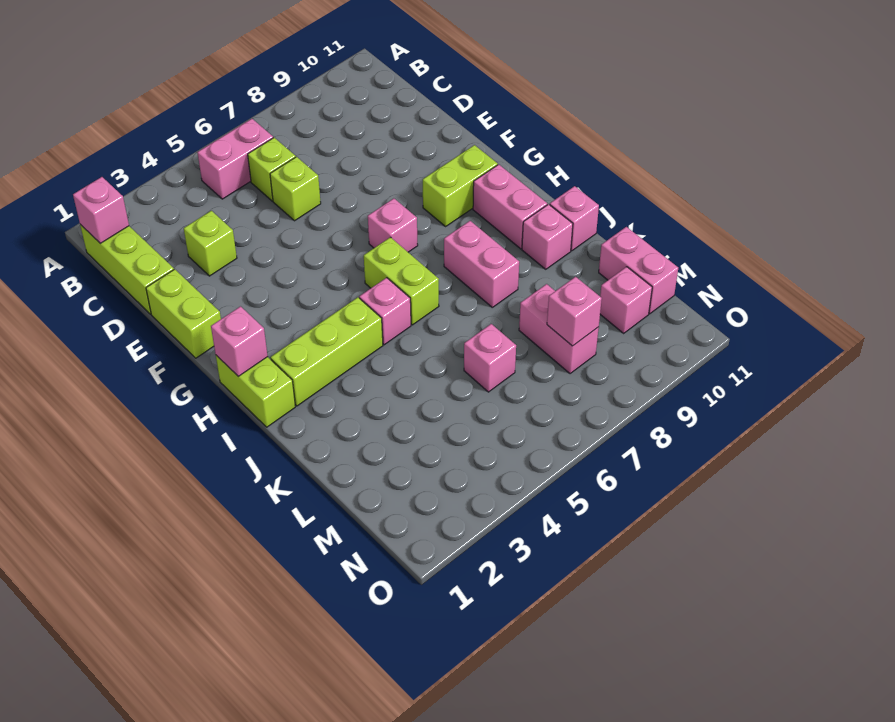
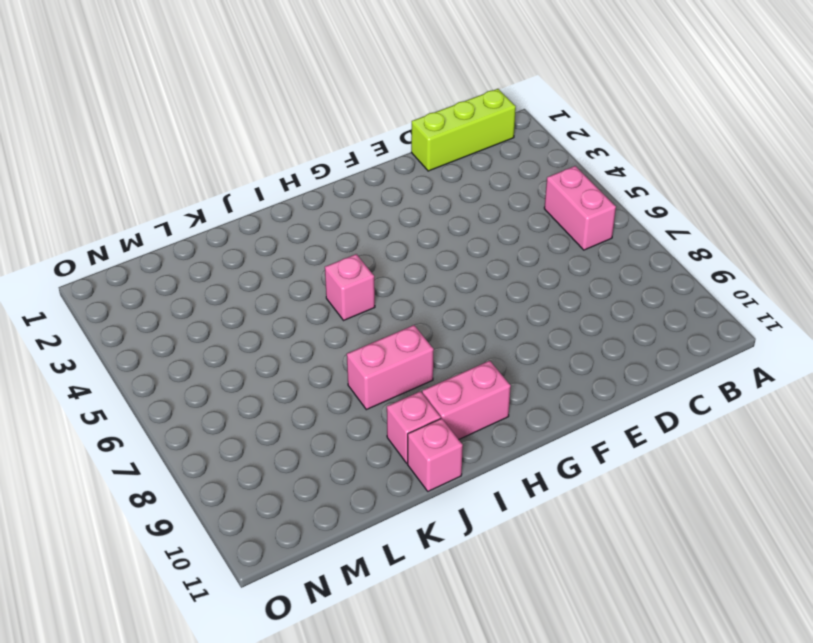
none -> lime 1x1 brick [248,138,296,201]
none -> lime 1x1 brick [184,211,237,276]
none -> lime 1x1 brick [270,157,321,221]

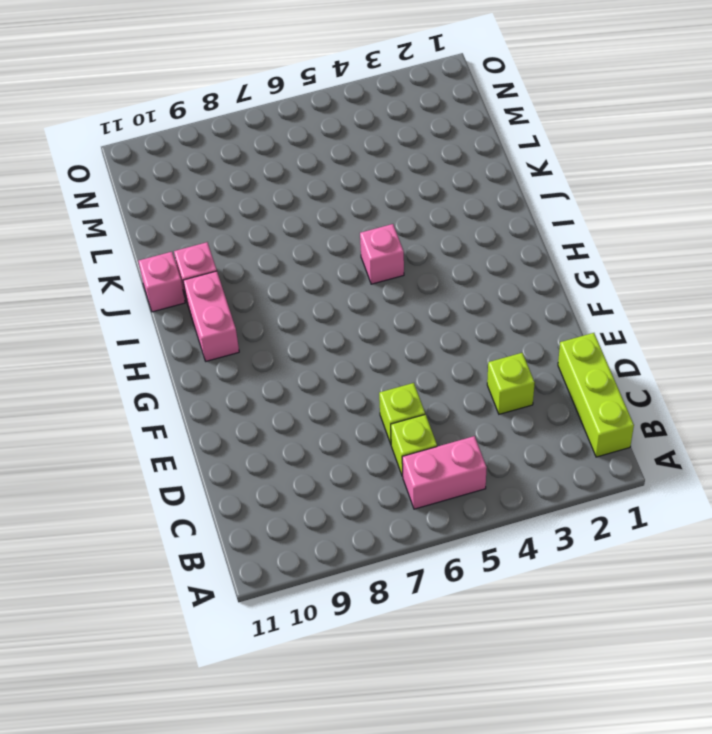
none -> lime 1x2 brick [146,269,221,358]
none -> pink 1x1 brick [368,198,418,252]
none -> lime 1x2 brick [423,145,498,226]

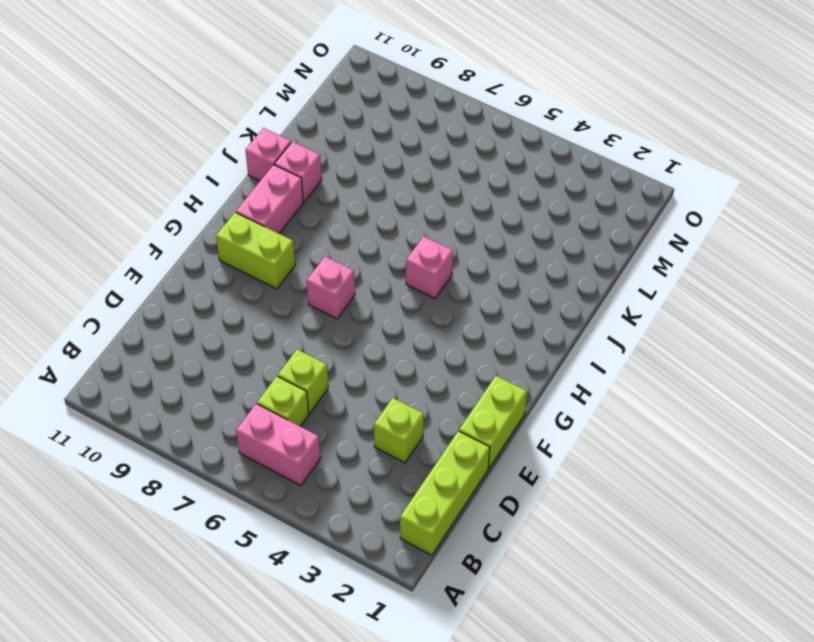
none -> lime 1x2 brick [216,355,295,427]
none -> lime 1x2 brick [364,237,439,325]
none -> lime 1x3 brick [270,297,383,406]

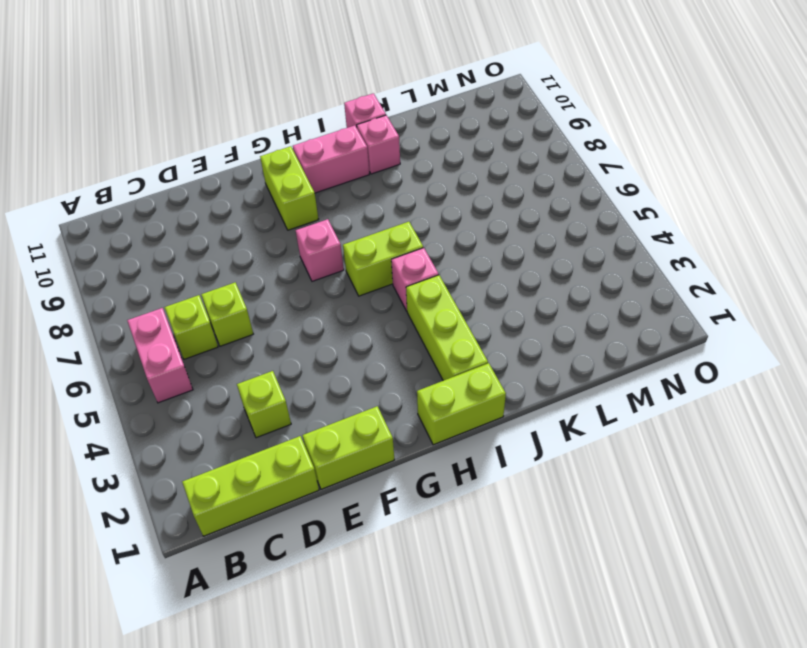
none -> pink 1x2 brick [444,221,519,307]
none -> pink 1x1 brick [464,324,516,392]
none -> pink 1x2 brick [519,284,599,374]

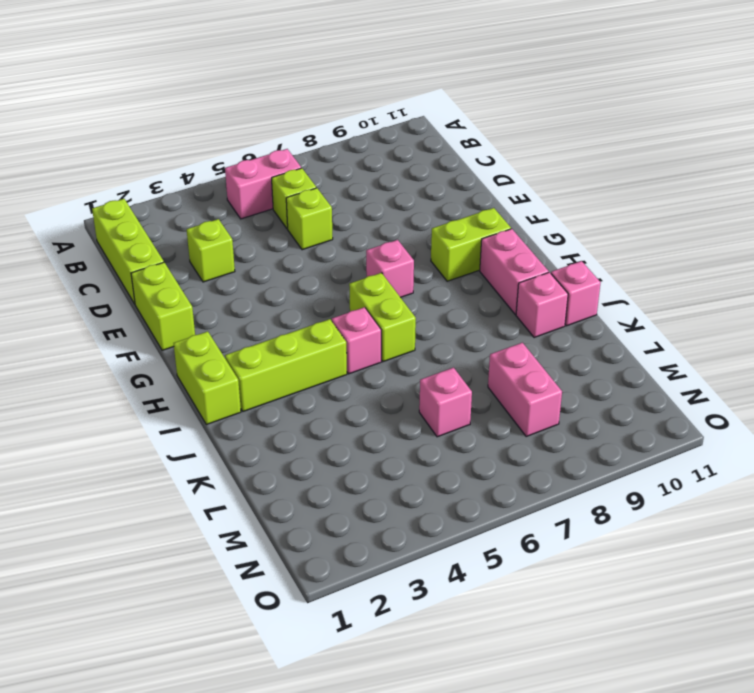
none -> pink 1x2 brick [444,221,519,307]
none -> pink 1x2 brick [599,227,678,314]
none -> pink 1x1 brick [600,267,652,333]

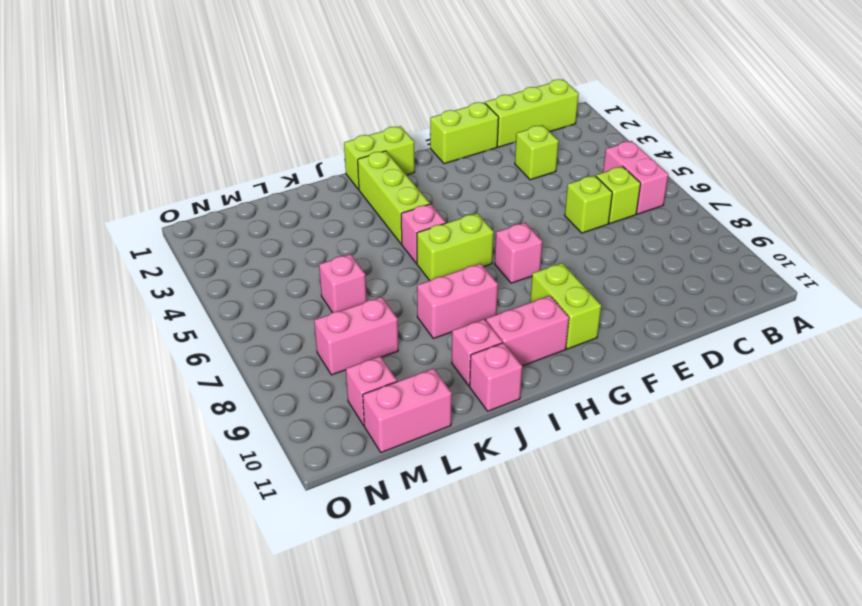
none -> pink 1x1 brick [73,177,129,243]
none -> pink 1x1 brick [211,306,268,376]
none -> pink 1x1 brick [547,277,602,346]

